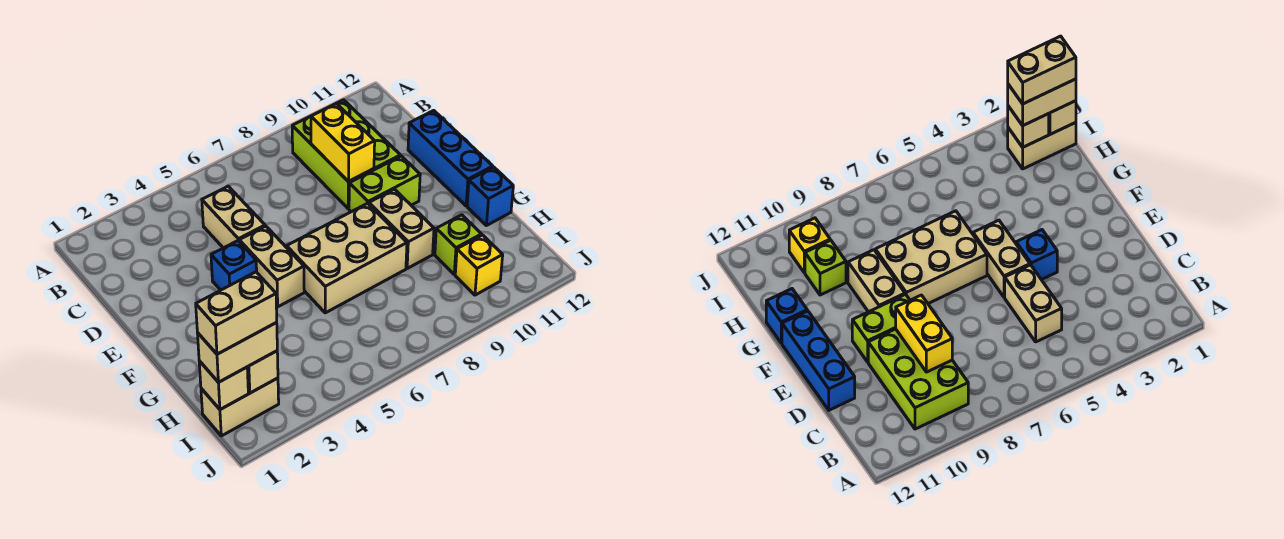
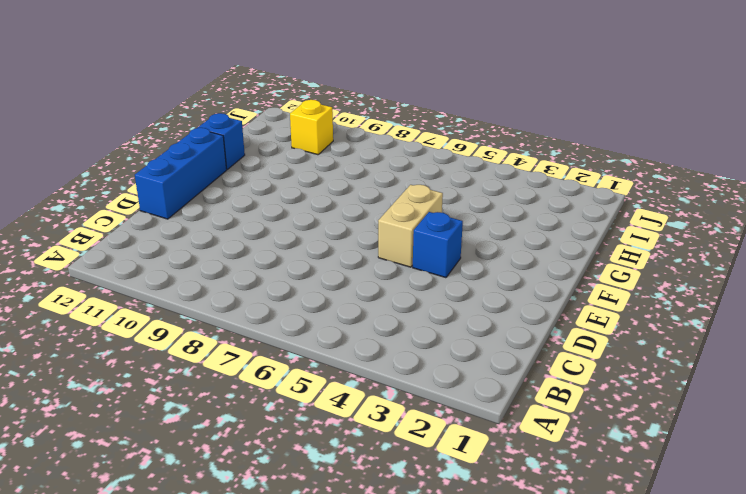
none -> lime 2x3 brick [292,100,400,209]
none -> tan 1x2 brick [202,186,265,248]
none -> lime 1x2 brick [349,156,420,212]

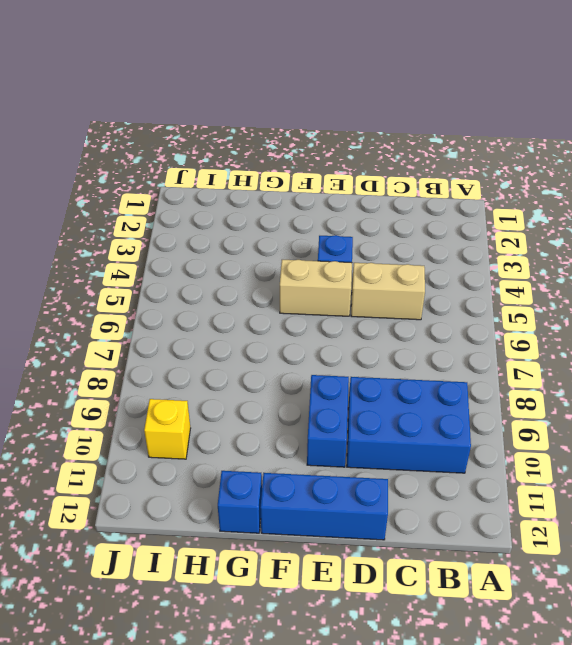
blue 2x3 brick [347,377,471,473] -> lime 2x3 brick [292,100,400,209]
blue 1x2 brick [307,375,349,467] -> lime 1x2 brick [349,156,420,212]
none -> tan 2x3 brick [287,203,407,313]
none -> tan 1x2 brick [369,189,434,268]
none -> lime 1x1 brick [435,215,482,274]

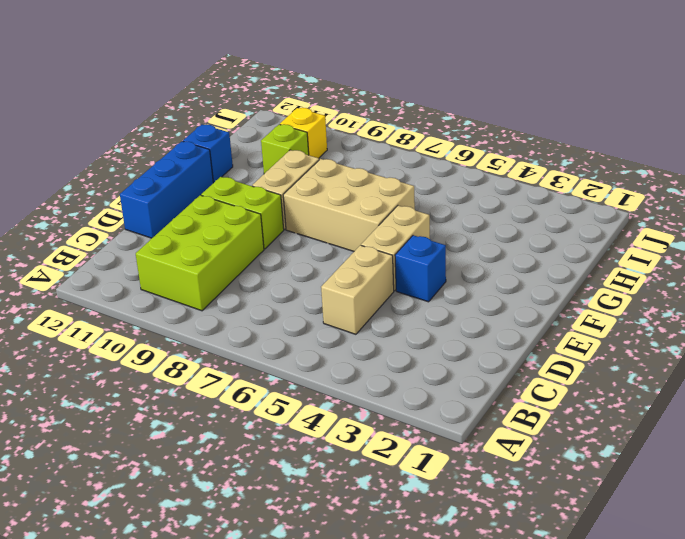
none -> tan 1x2 brick [201,378,279,436]
none -> yellow 1x2 brick [311,103,375,182]
none -> tan 1x1 brick [199,361,248,409]

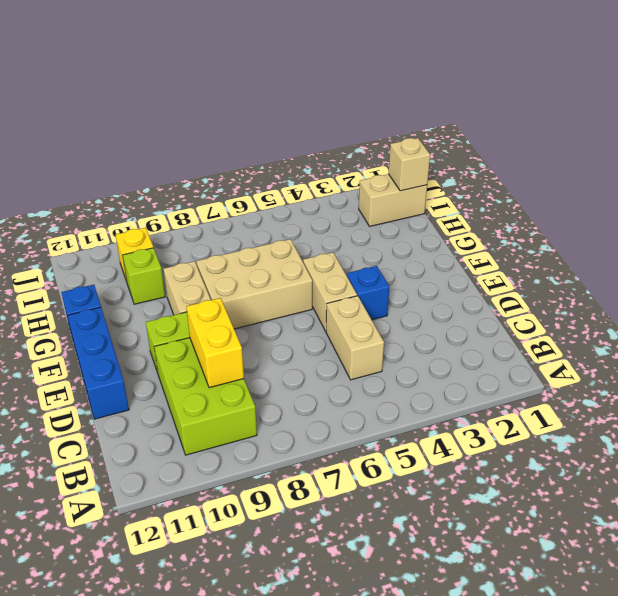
none -> tan 1x1 brick [247,351,278,393]
none -> tan 1x2 brick [198,323,277,382]
none -> tan 1x2 brick [196,272,277,354]

